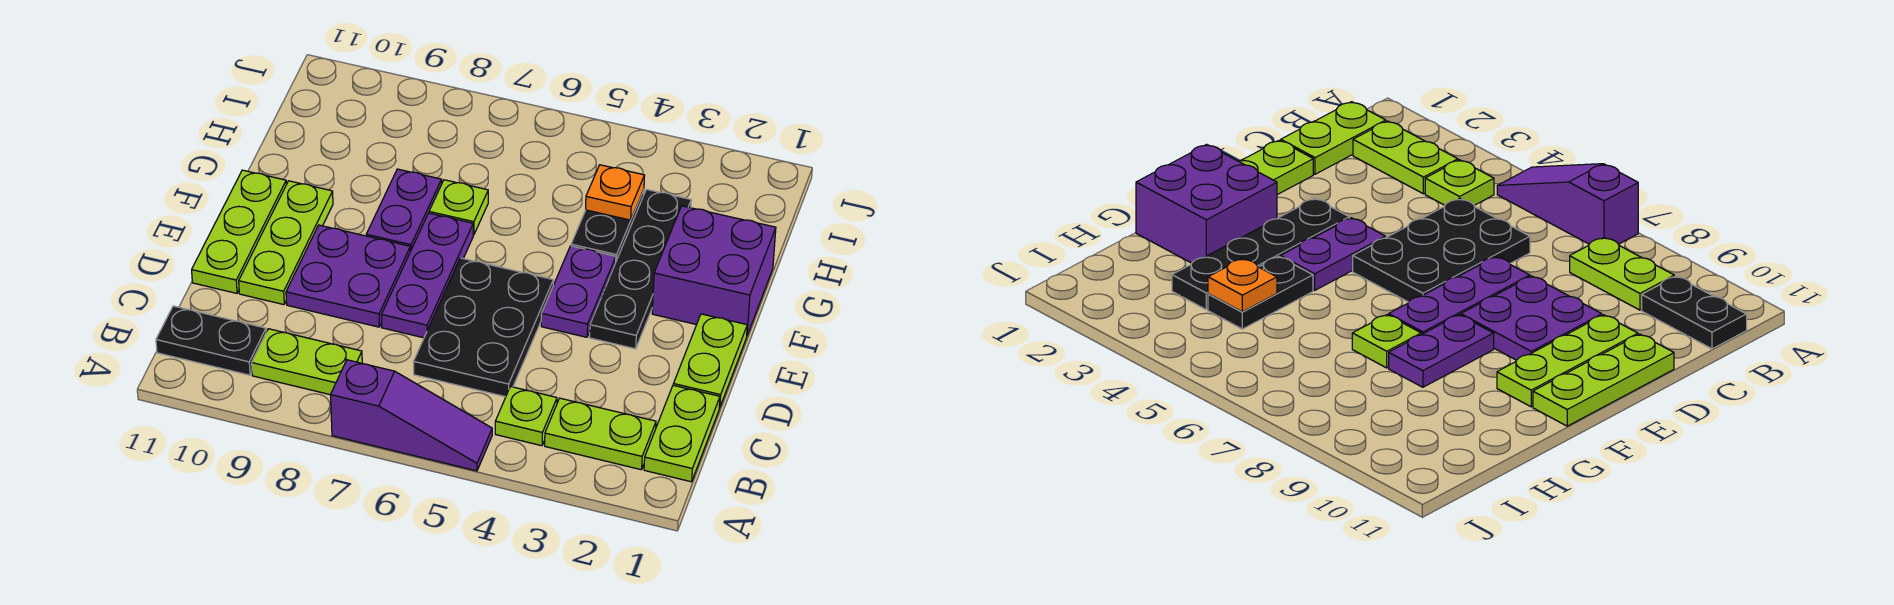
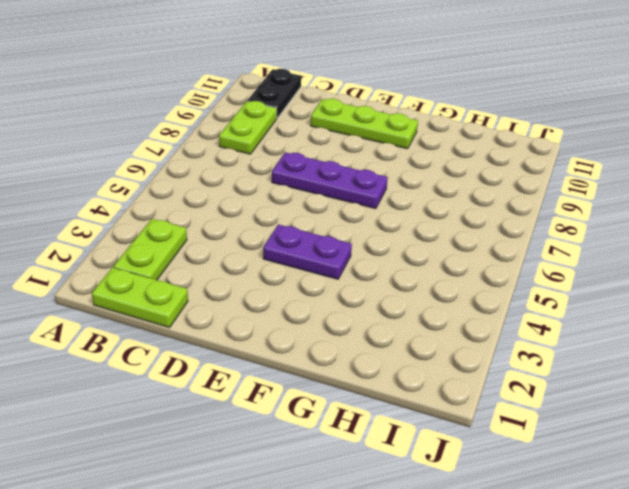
none -> purple 1x3 slope [331,360,492,471]
none -> lime 1x1 plate [495,387,557,446]
none -> black 2x3 plate [413,258,553,397]

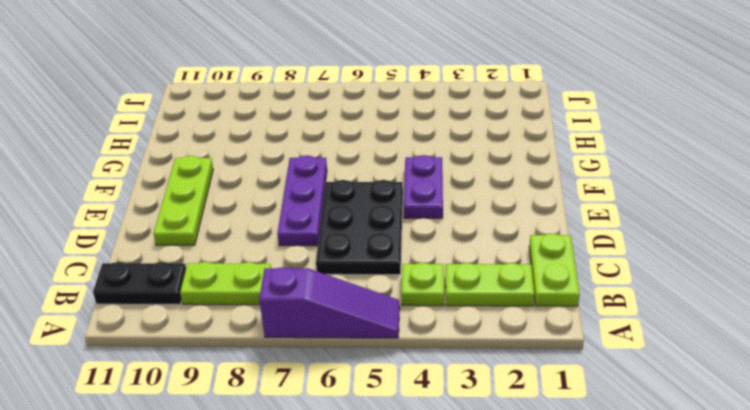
none -> lime 1x2 plate [673,314,747,408]
none -> purple 2x2 plate [286,225,411,327]
none -> lime 1x3 plate [192,170,286,293]

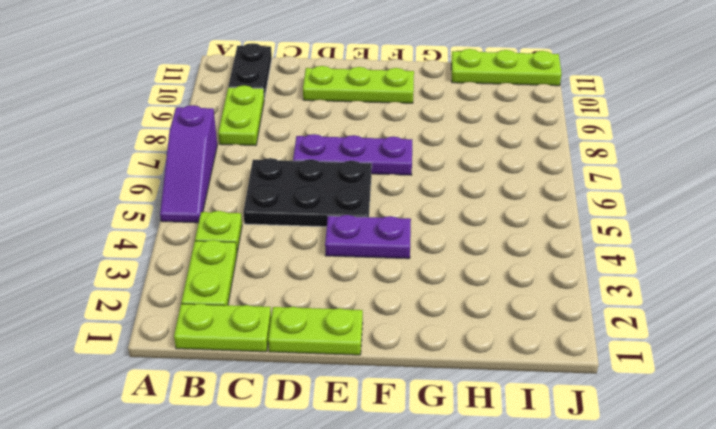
lime 1x3 plate [451,49,561,86] -> lime 1x3 plate moved to [192,170,286,293]
none -> purple 2x2 plate [286,225,411,327]
none -> black 1x4 plate [590,189,691,349]
none -> purple 2x2 brick [652,206,776,335]

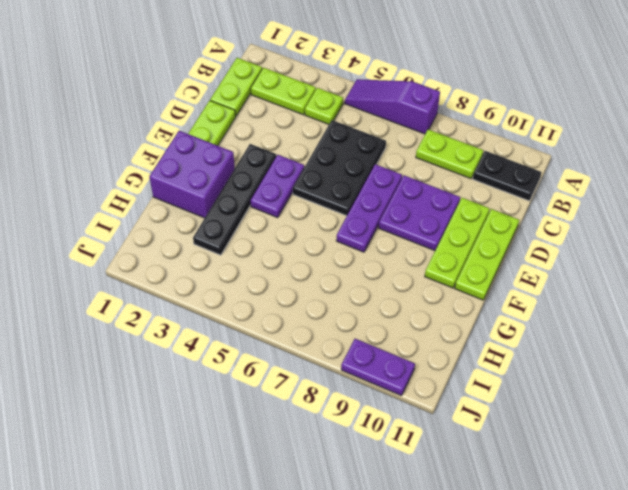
purple 1x2 plate [341,339,415,396] -> purple 1x2 plate turned to [366,169,442,251]
none -> black 1x2 plate [571,190,644,261]
none -> lime 1x1 plate [429,180,488,235]
none -> orange 1x1 plate [586,165,645,220]

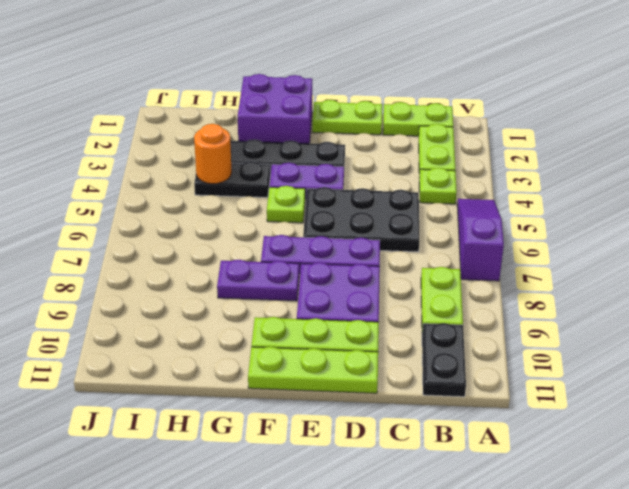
lime 1x1 plate [267,186,305,223] -> lime 1x1 plate moved to [429,180,488,235]
orange 1x1 round brick [194,124,232,184] -> orange 1x1 plate [586,165,645,220]

